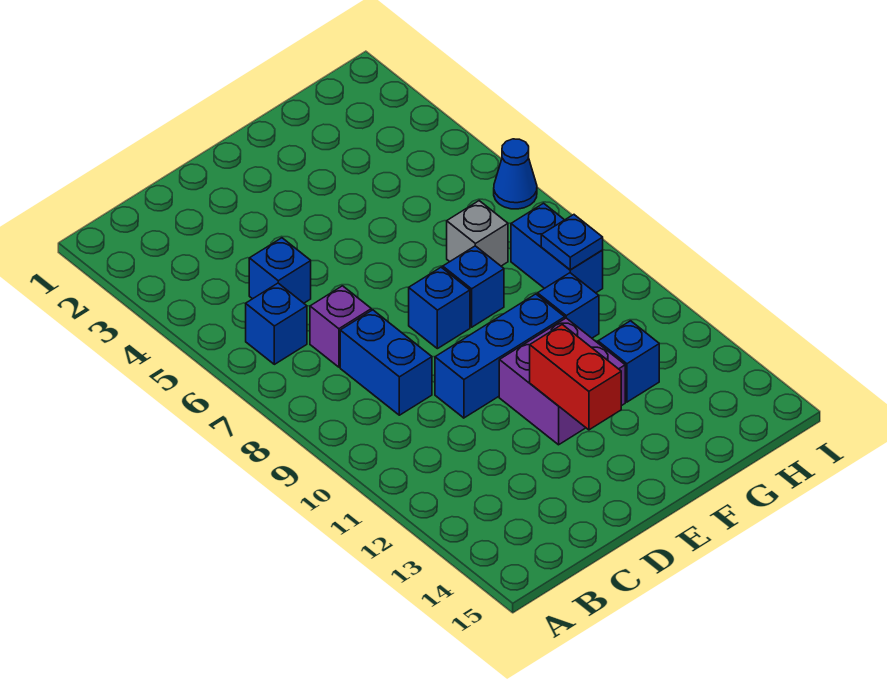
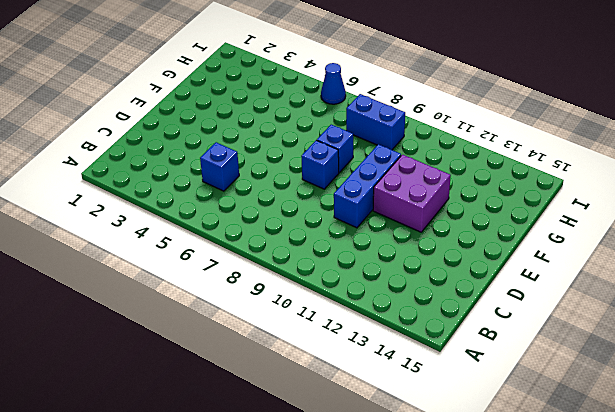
none -> blue 1x1 brick [246,283,307,364]
none -> purple 1x1 brick [310,286,371,367]
none -> blue 1x2 brick [340,310,432,415]

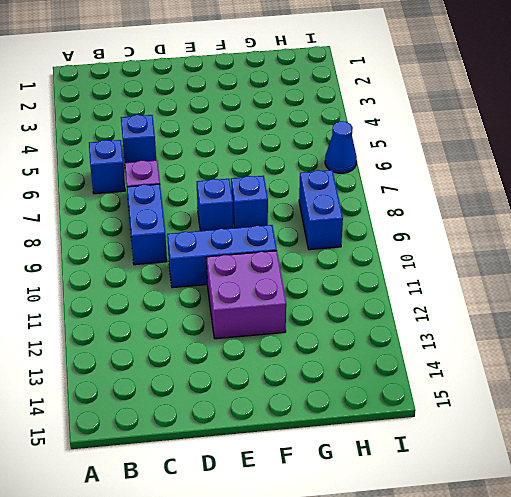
none -> grey 1x1 brick [447,201,508,266]
none -> blue 1x1 brick [538,273,599,338]
none -> blue 1x1 brick [598,321,659,402]

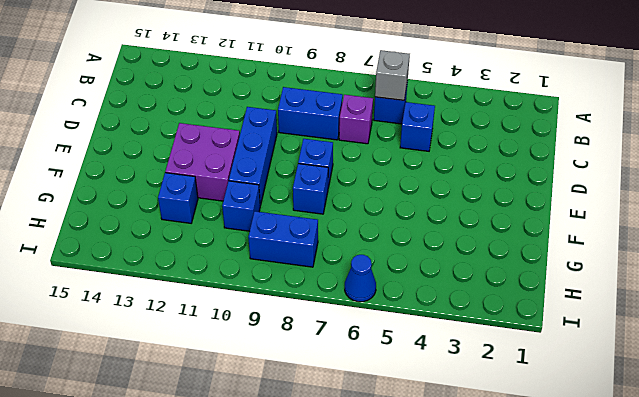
grey 1x1 brick [375,50,410,100] -> grey 1x1 brick moved to [447,201,508,266]
none -> red 1x2 brick [530,325,621,430]
none -> blue 1x1 plate [541,215,603,270]

